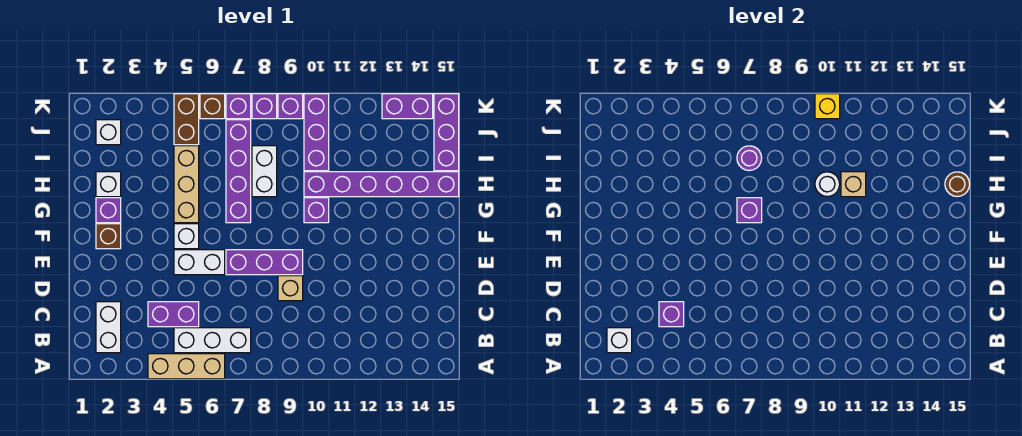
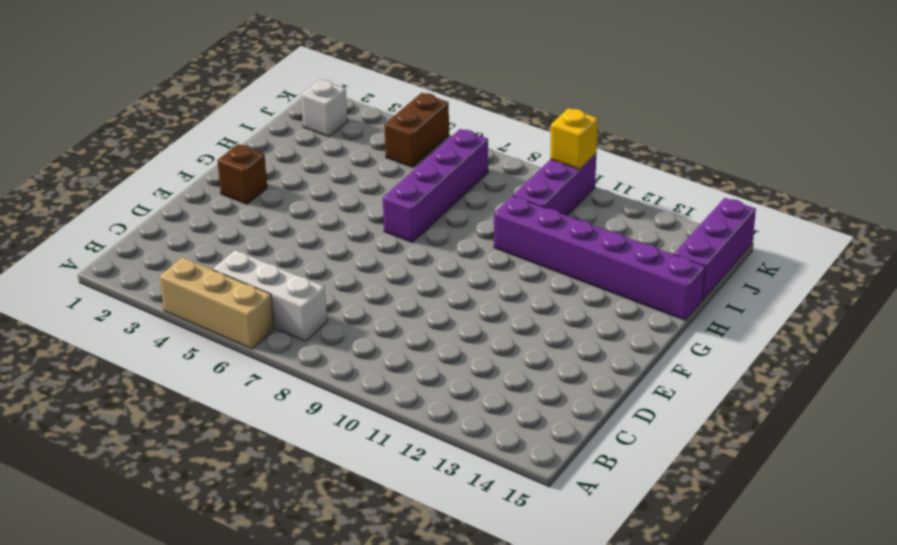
none -> white 1x2 brick [96,302,121,353]
none -> purple 1x2 brick [148,302,199,327]
none -> tan 1x1 brick [278,276,303,301]
none -> white 1x2 brick [174,250,225,275]

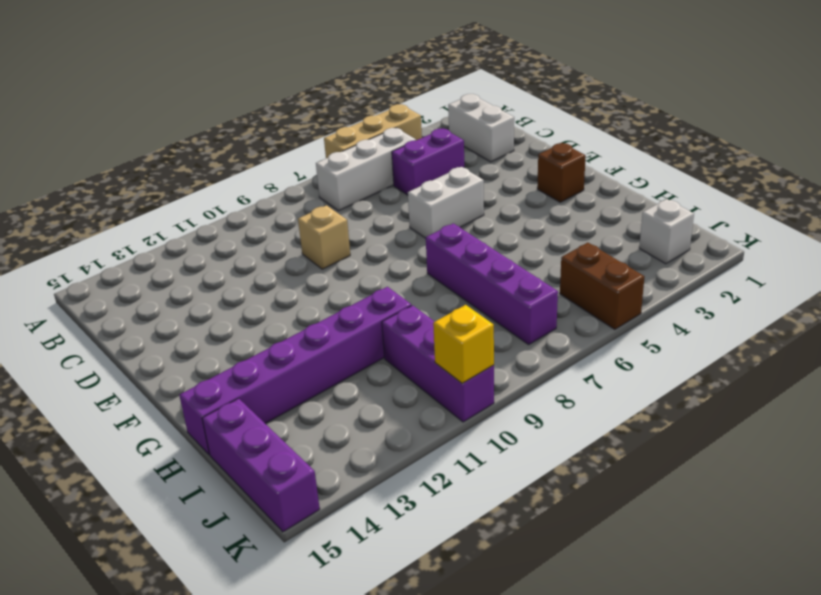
none -> purple 1x3 brick [226,250,303,275]
none -> white 1x1 brick [174,224,199,249]
none -> purple 1x1 brick [96,198,121,223]
none -> tan 1x3 brick [174,146,199,223]

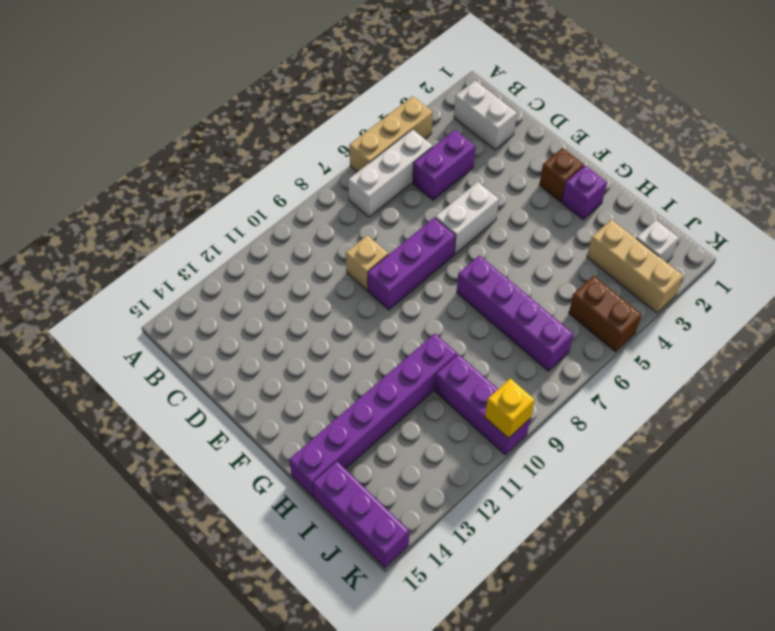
tan 1x3 brick [587,220,683,313] -> tan 1x3 brick moved to [174,146,199,223]
none -> white 1x1 brick [174,224,199,249]
none -> purple 1x1 brick [304,198,329,223]
none -> white 1x1 brick [96,172,121,197]
none -> white 1x2 brick [252,146,277,197]

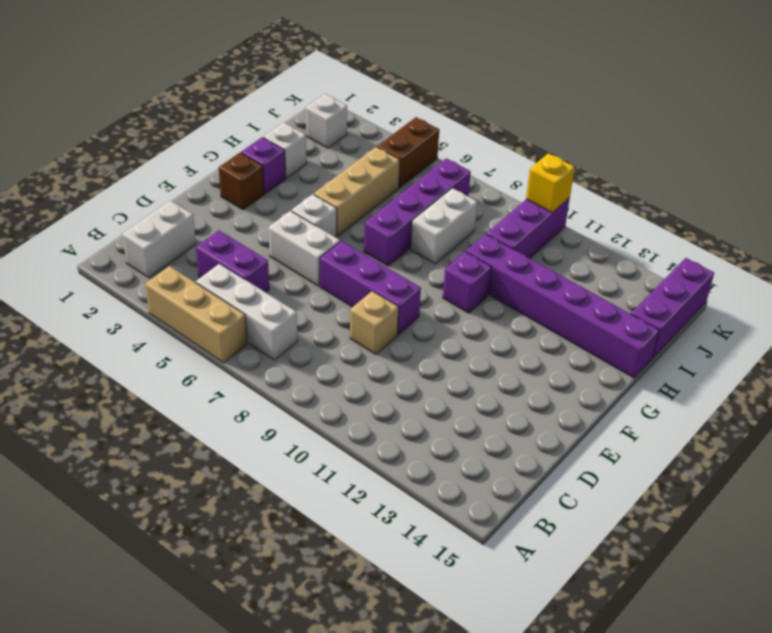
none -> brown 1x1 brick [200,94,225,119]
none -> purple 1x1 brick [226,94,251,119]
none -> purple 1x1 brick [252,94,277,119]
none -> purple 1x1 brick [278,94,303,119]

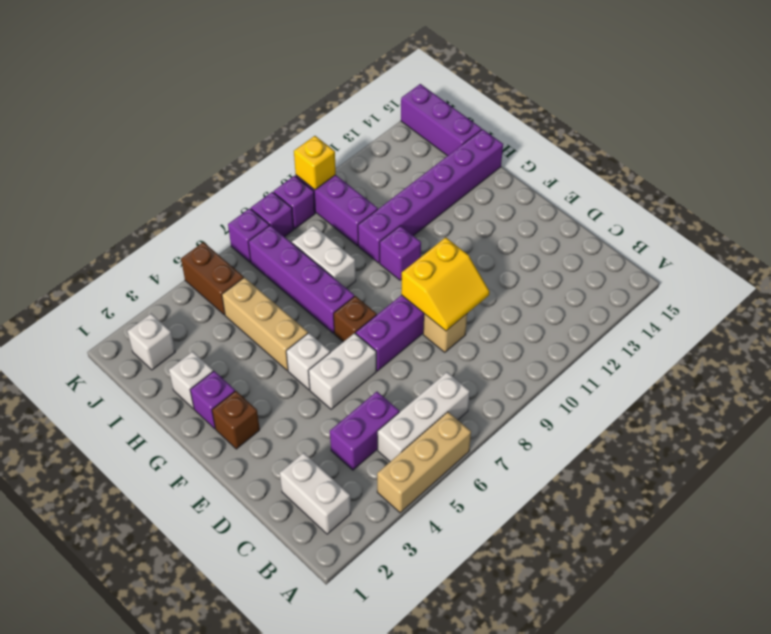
yellow 2x2 slope [401,237,489,331] -> none
brown 1x1 brick [334,296,377,342] -> brown 1x1 brick moved to [200,94,225,119]
none -> purple 1x2 brick [382,94,433,119]
none -> white 1x1 brick [607,328,632,353]
none -> purple 1x1 brick [659,302,684,327]
none -> purple 1x1 brick [737,198,762,223]

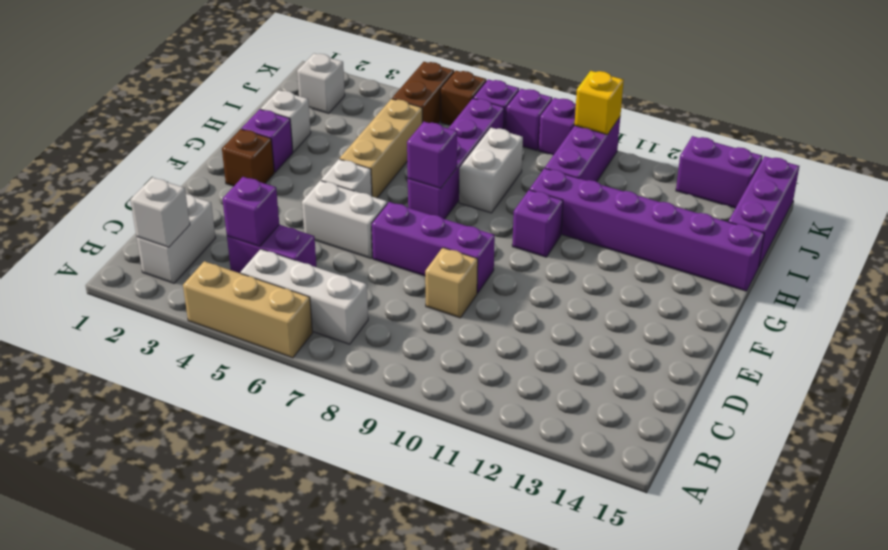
none -> white 1x1 round brick [815,172,840,197]
none -> tan 1x1 brick [841,172,866,197]
none -> brown 1x1 round brick [945,172,970,197]
none -> purple 1x1 round brick [737,146,762,171]

